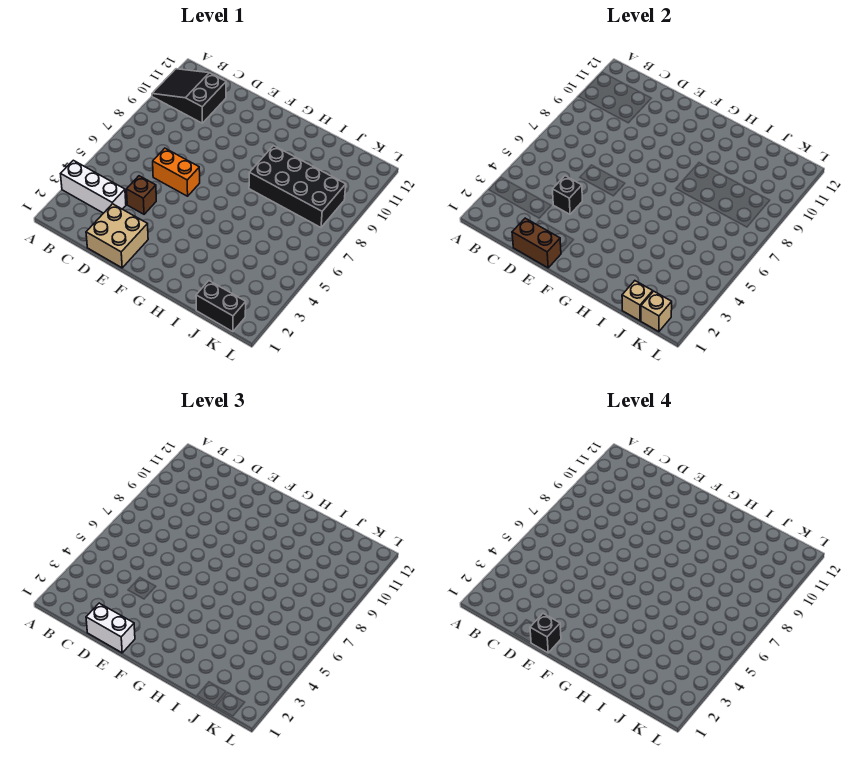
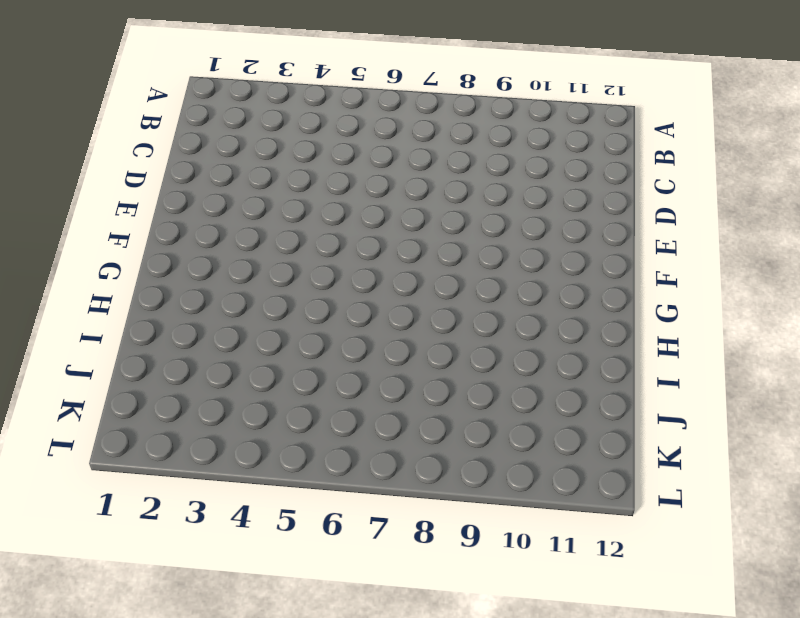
none -> white 1x3 brick [61,160,126,213]
none -> black 2x3 slope [152,69,226,123]
none -> tan 2x2 brick [86,204,148,268]

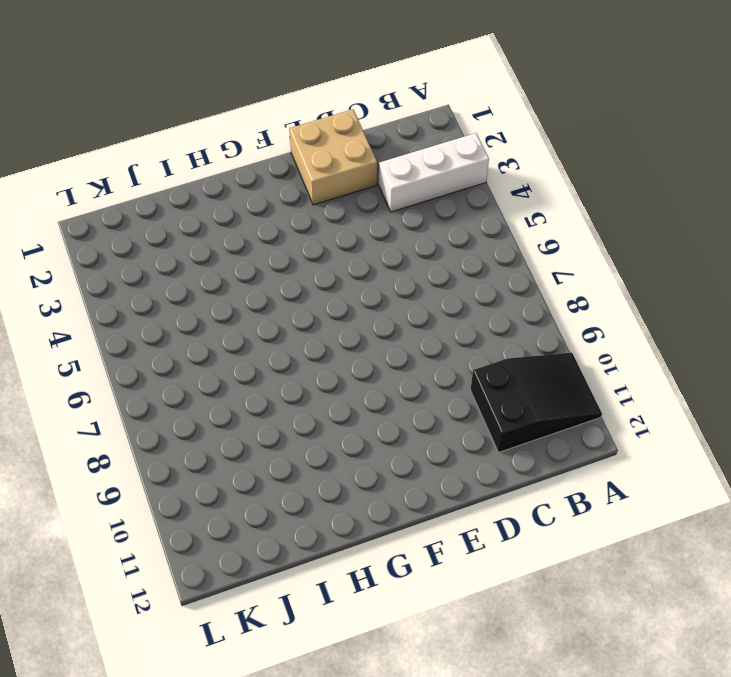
none -> brown 1x1 brick [126,176,156,214]
none -> orange 1x2 brick [153,148,200,196]
none -> black 2x4 brick [249,146,346,227]

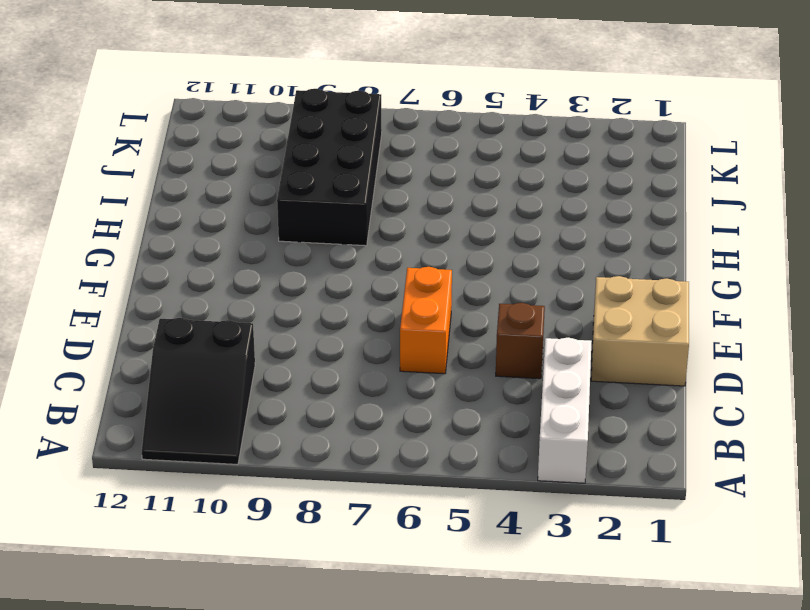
none -> black 1x2 brick [196,281,246,332]
none -> brown 1x2 brick [512,218,561,268]
none -> black 1x1 brick [552,176,582,214]

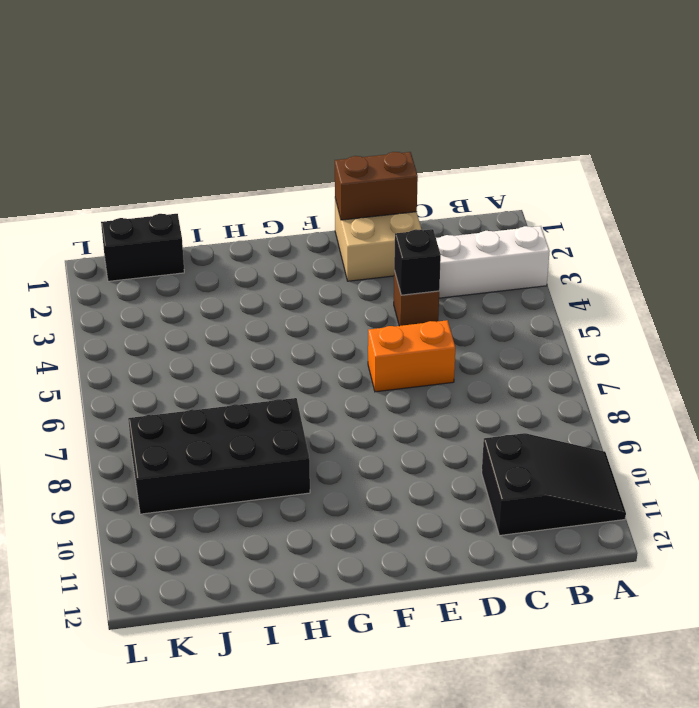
none -> tan 1x1 brick [622,281,653,321]
none -> tan 1x1 brick [641,291,672,332]
none -> white 1x2 brick [86,603,135,653]

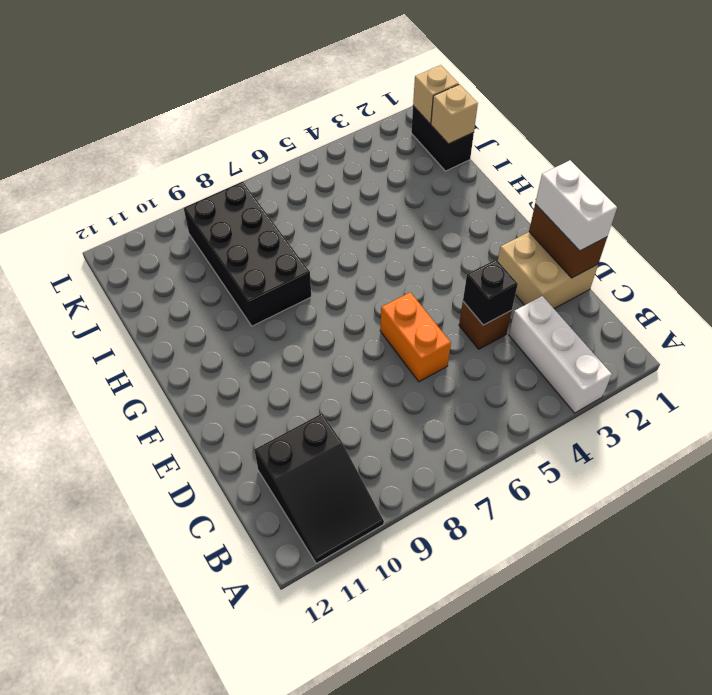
none -> black 1x1 brick [530,614,561,653]

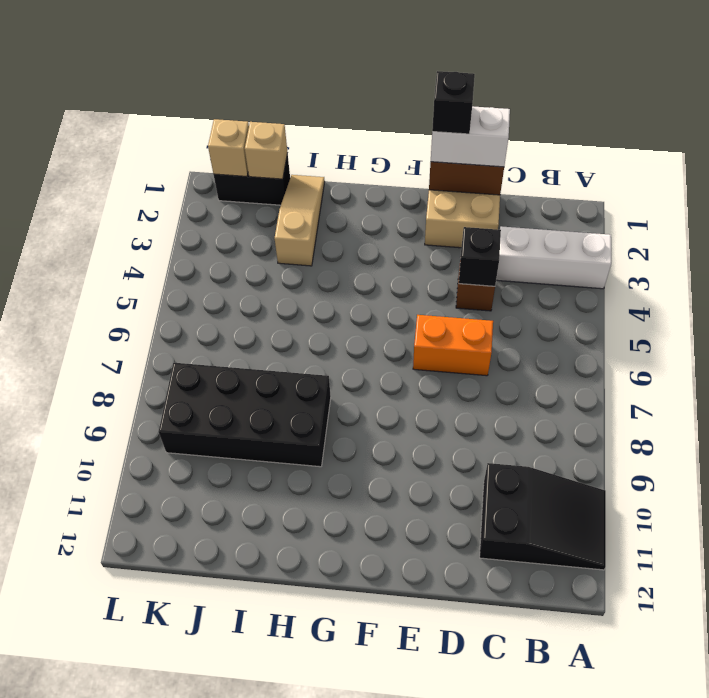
tan 1x3 slope [275,175,325,266] -> none

